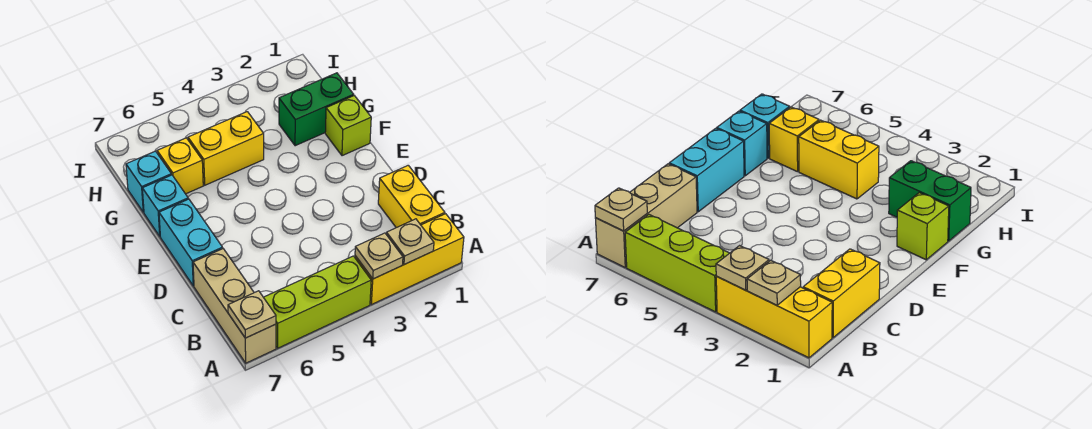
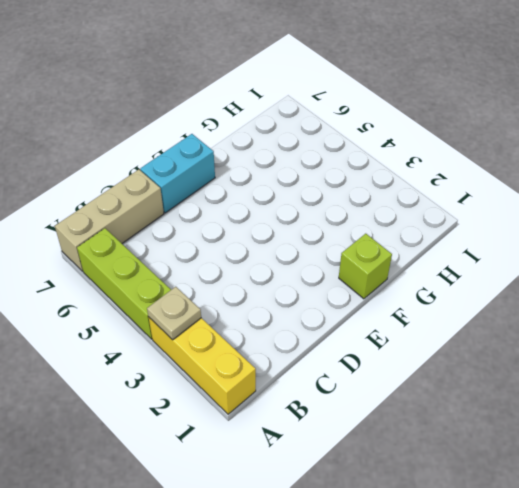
none -> yellow 1x2 brick [378,165,445,228]
none -> cyan 1x1 brick [142,175,188,236]
none -> green 1x2 brick [279,73,354,146]

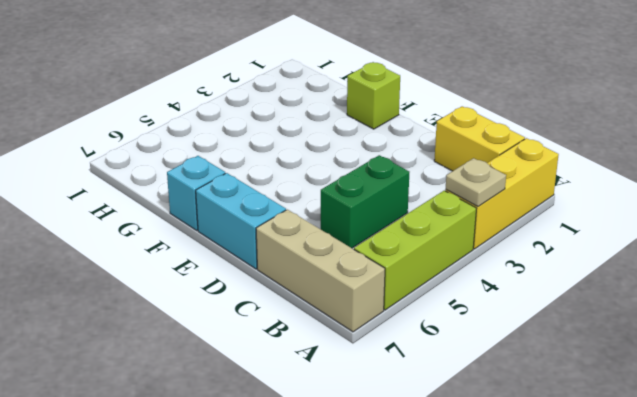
green 1x2 brick [321,155,409,248] -> green 1x2 brick moved to [279,73,354,146]
none -> yellow 1x2 brick [188,112,264,185]
none -> yellow 1x1 brick [157,138,203,194]
none -> cyan 1x1 brick [126,151,171,212]

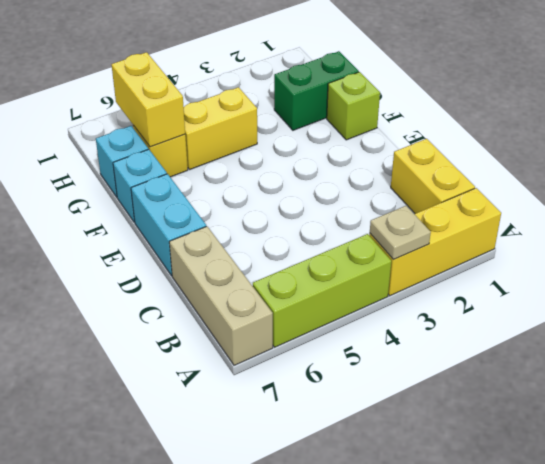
yellow 1x2 brick [111,52,185,147] -> none
none -> tan 1x1 plate [386,219,434,265]
none -> tan 1x1 plate [228,291,276,338]

